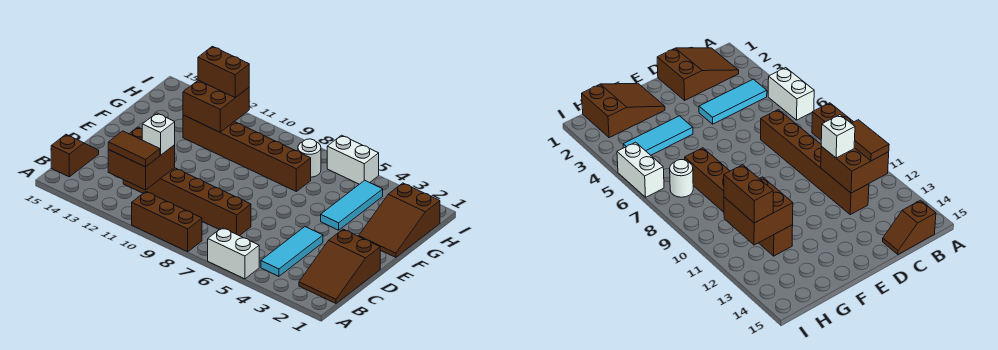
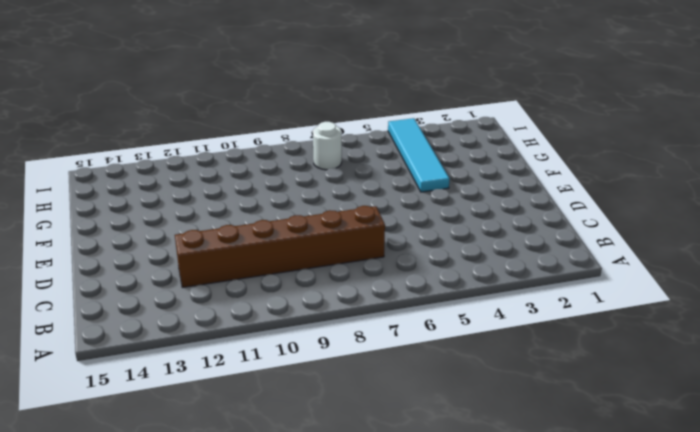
cyan 1x4 tile [388,118,450,192] -> cyan 1x3 tile [321,180,383,230]
none -> white 1x2 brick [208,228,259,279]
none -> brown 1x3 brick [132,192,202,252]
none -> brown 2x3 slope [299,229,380,303]

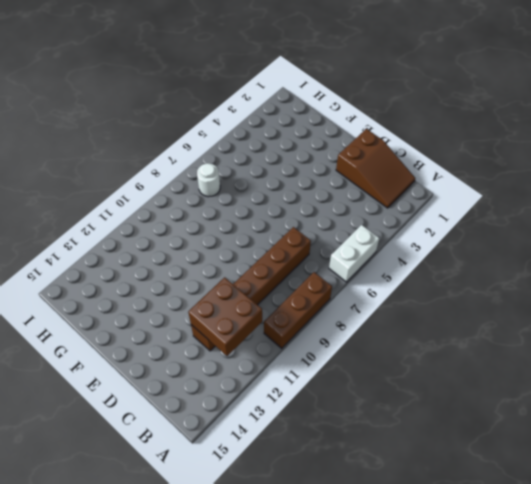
none -> cyan 1x3 tile [261,227,323,276]
none -> brown 1x2 slope [51,135,99,177]
none -> brown 2x3 slope [359,183,440,257]

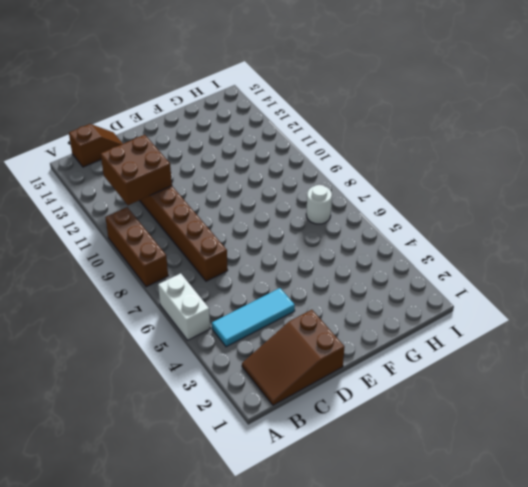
none -> brown 2x3 slope [359,183,440,257]
none -> cyan 1x3 tile [321,180,383,230]
none -> brown 1x6 brick [183,115,311,191]

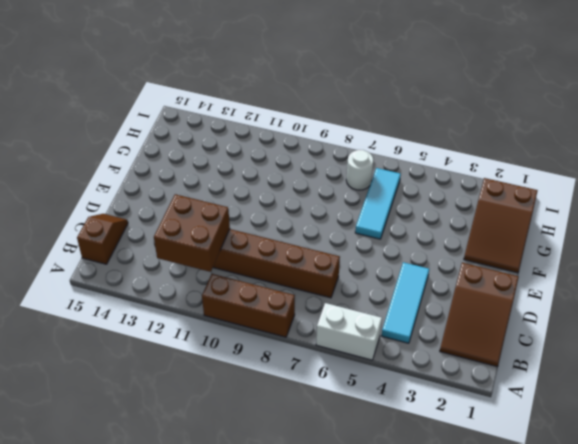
cyan 1x3 tile [355,168,401,239] -> cyan 1x3 tile moved to [321,180,383,230]
none -> brown 1x6 brick [183,115,311,191]
none -> white 1x2 brick [327,135,379,184]
none -> brown 2x2 brick [183,80,249,132]

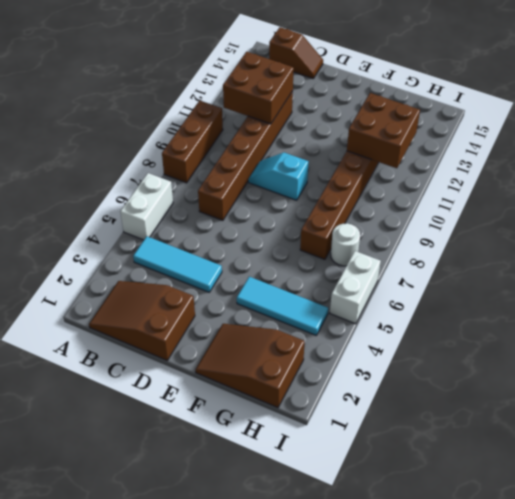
cyan 1x2 slope [248,153,309,200] -> none
none -> brown 1x2 tile [108,131,160,167]
none -> white 1x1 brick [142,113,175,155]
none -> brown 1x2 brick [198,46,249,98]

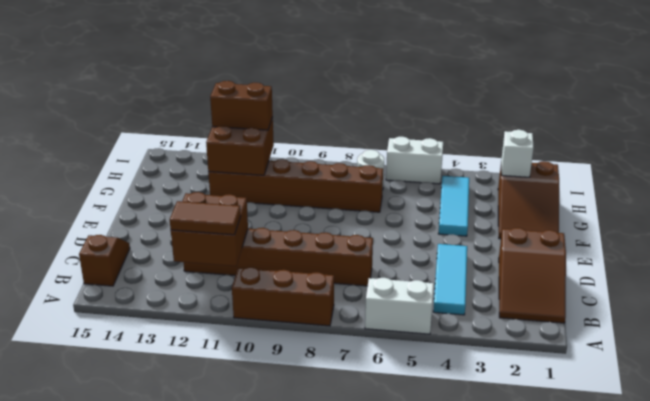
white 1x1 brick [501,130,534,177] -> white 1x1 brick moved to [142,113,175,155]

